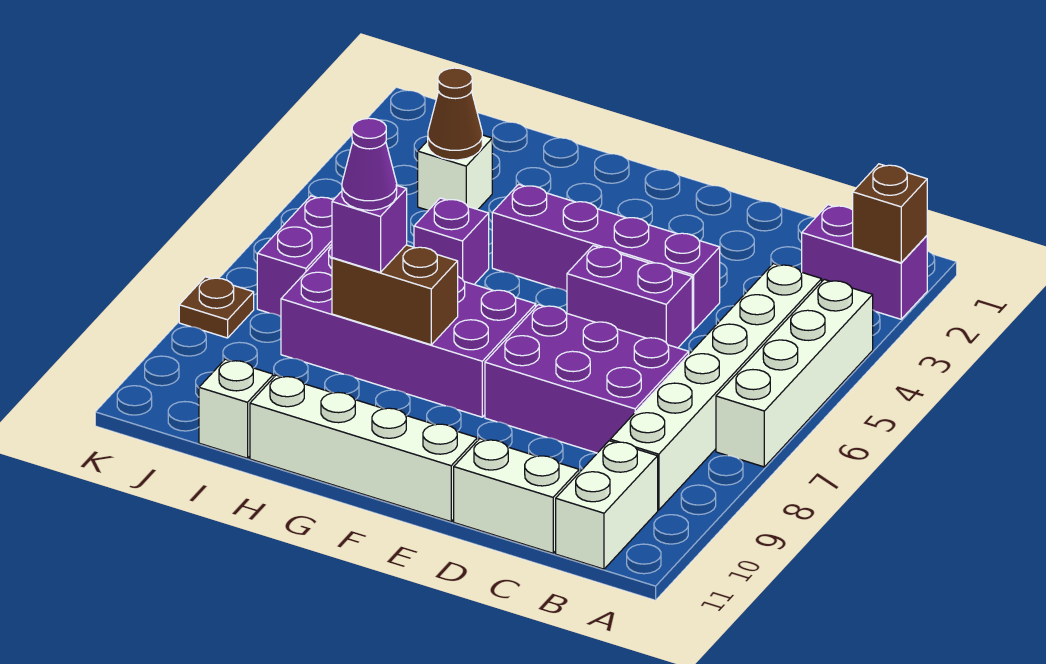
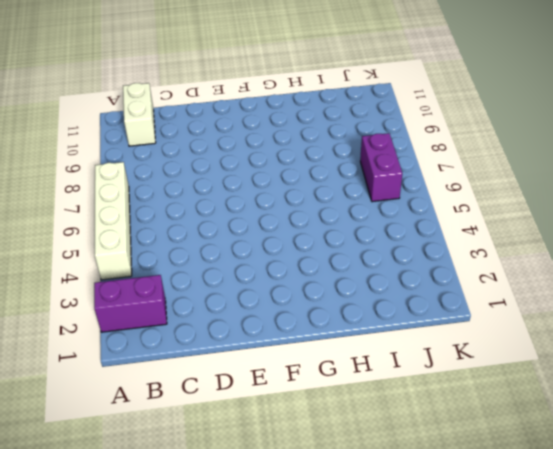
none -> white 1x6 brick [610,264,822,510]
none -> purple 2x3 brick [485,305,689,453]
none -> white 1x2 brick [454,439,579,553]

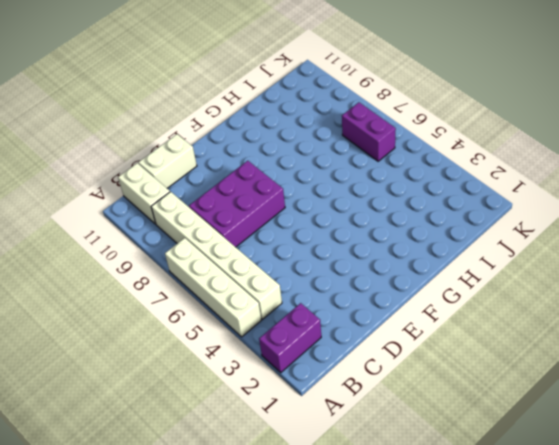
none -> purple 1x4 brick [492,184,720,331]
none -> purple 1x2 brick [567,246,692,348]
none -> white 1x4 brick [250,375,477,522]

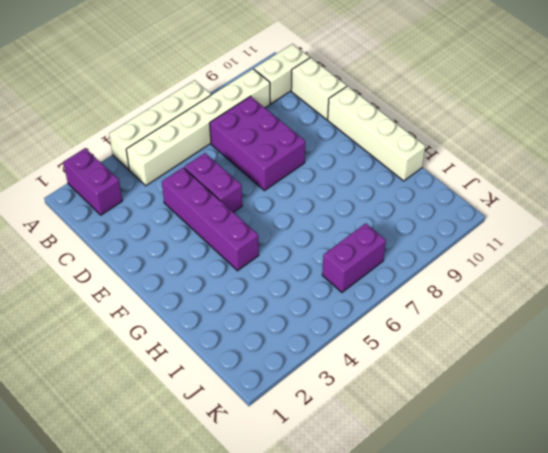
none -> purple 2x4 brick [281,244,536,417]
none -> purple 1x1 brick [414,198,489,284]
none -> white 1x1 brick [418,135,492,210]

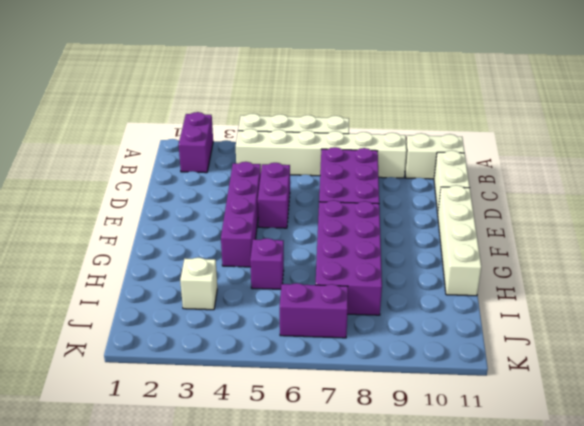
none -> white 1x1 brick [199,359,274,458]
none -> brown 1x1 plate [179,277,254,338]
none -> brown 1x1 brick [853,164,927,263]

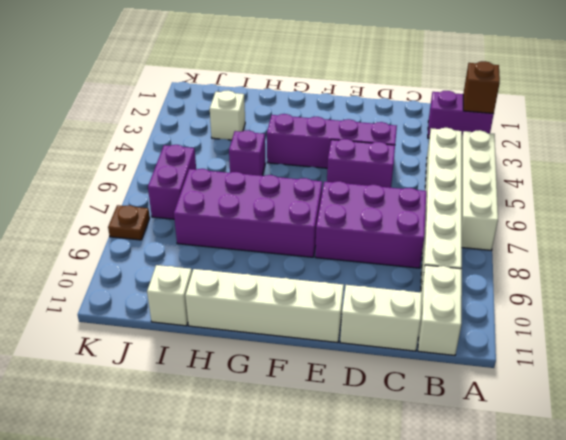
none -> brown 1x2 brick [332,245,458,345]
none -> brown 1x1 cone [428,68,482,160]
none -> purple 1x1 brick [332,186,407,272]

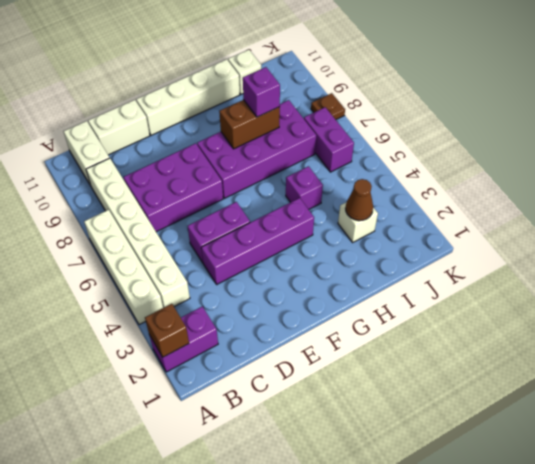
none -> purple 1x1 cone [342,118,397,210]

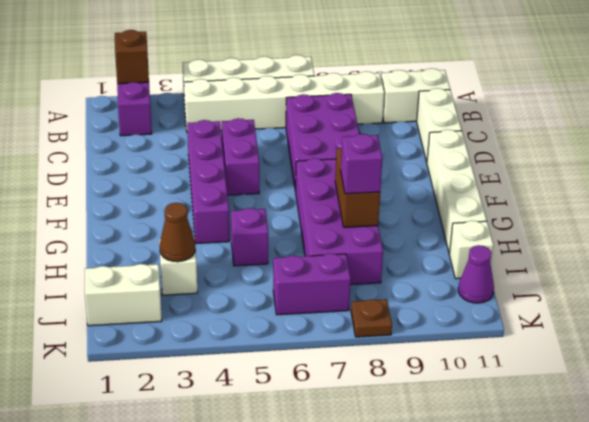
white 1x2 brick [85,264,162,326] -> none
purple 1x1 cone [458,245,494,303] -> purple 1x1 cone moved to [342,118,397,210]

